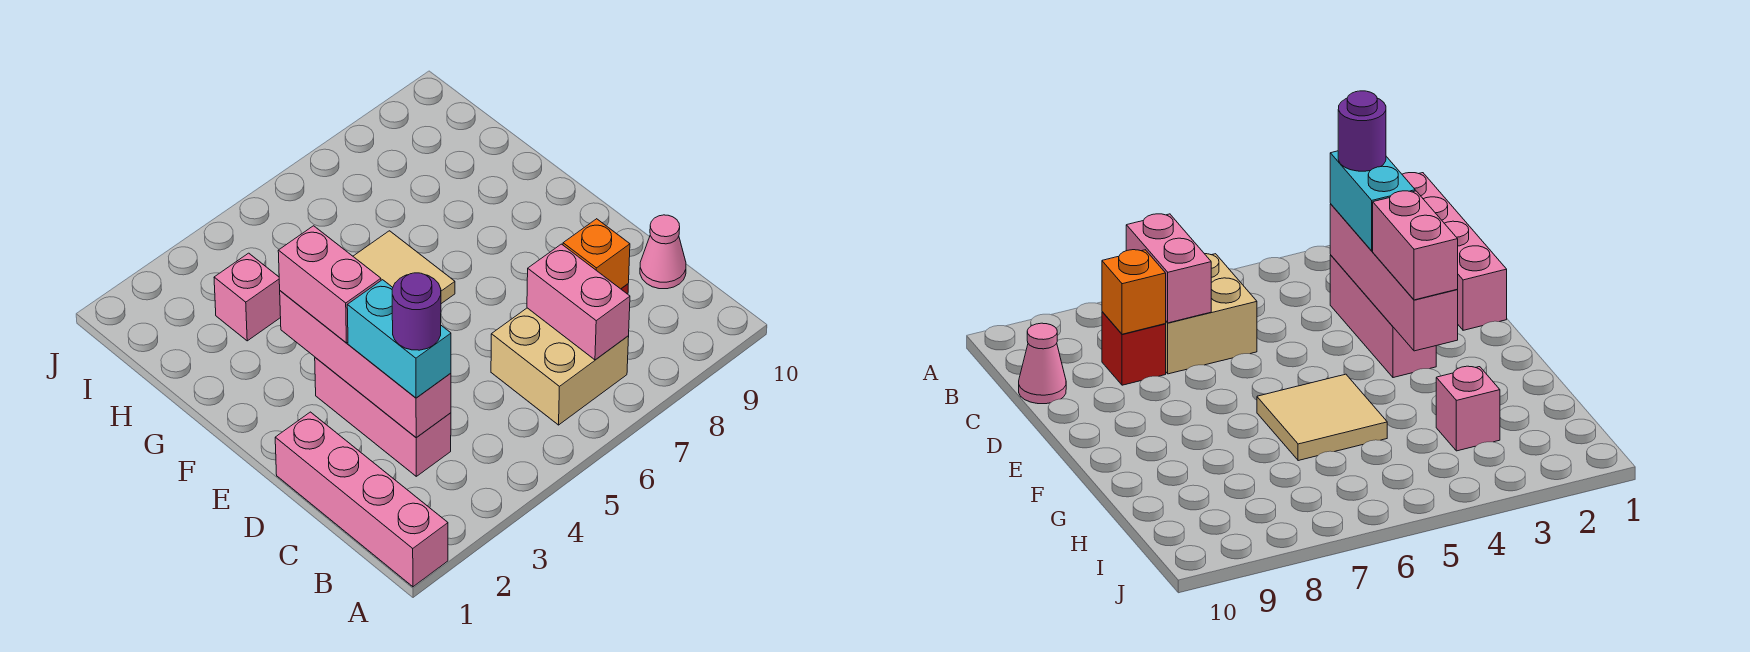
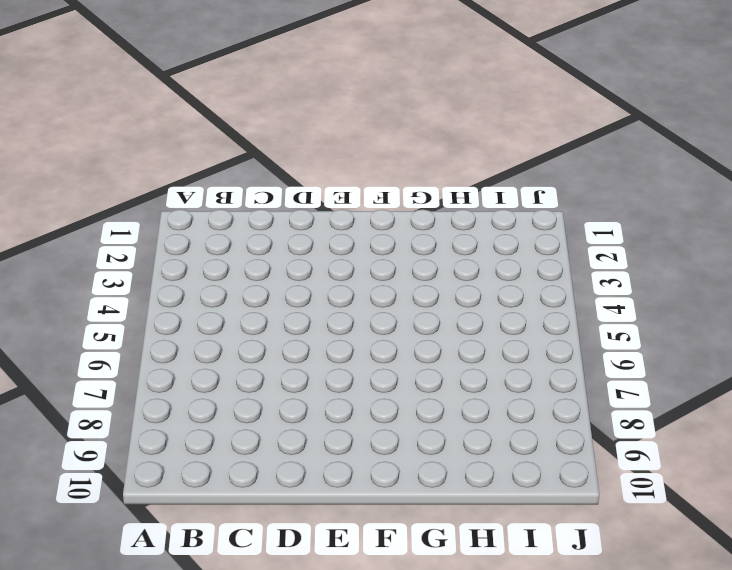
none -> pink 1x4 brick [275,412,448,587]
none -> tan 2x2 brick [491,308,629,425]
none -> pink 1x3 brick [315,357,451,476]

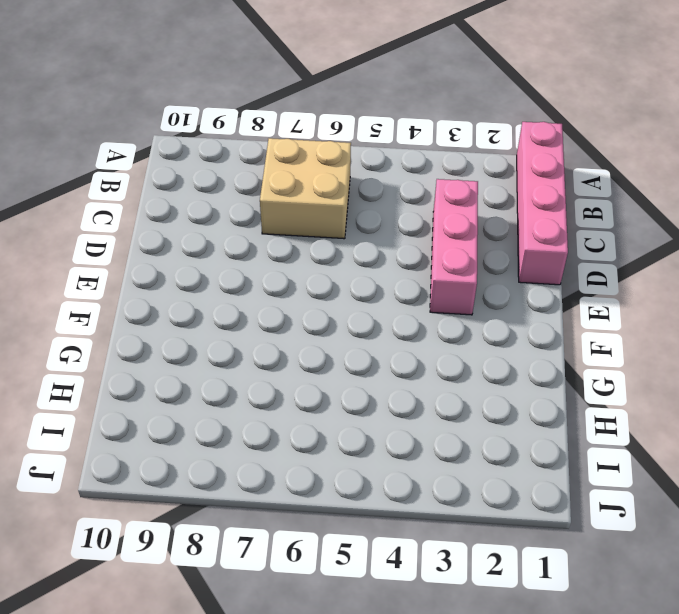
none -> red 1x1 brick [1102,312,1166,385]
none -> pink 1x1 cone [640,215,686,289]
none -> tan 2x2 tile [353,231,455,304]

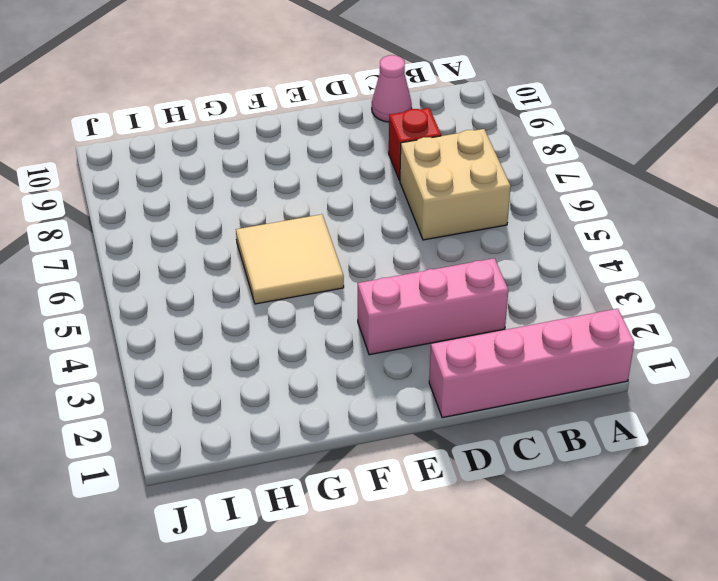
none -> pink 1x1 brick [214,253,281,341]
none -> pink 1x2 brick [527,244,630,360]
none -> pink 1x4 brick [280,291,451,438]

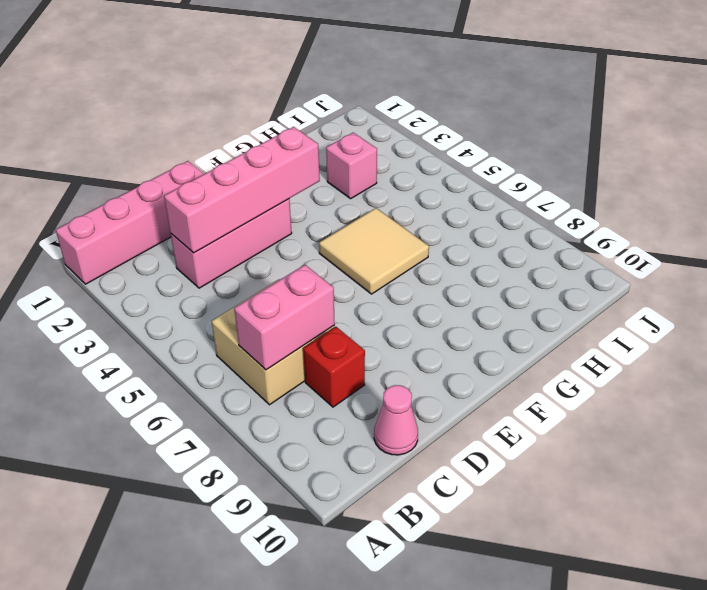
none -> orange 1x1 brick [563,219,630,289]
none -> cyan 1x2 brick [347,280,451,398]
none -> pink 1x2 brick [278,226,381,343]

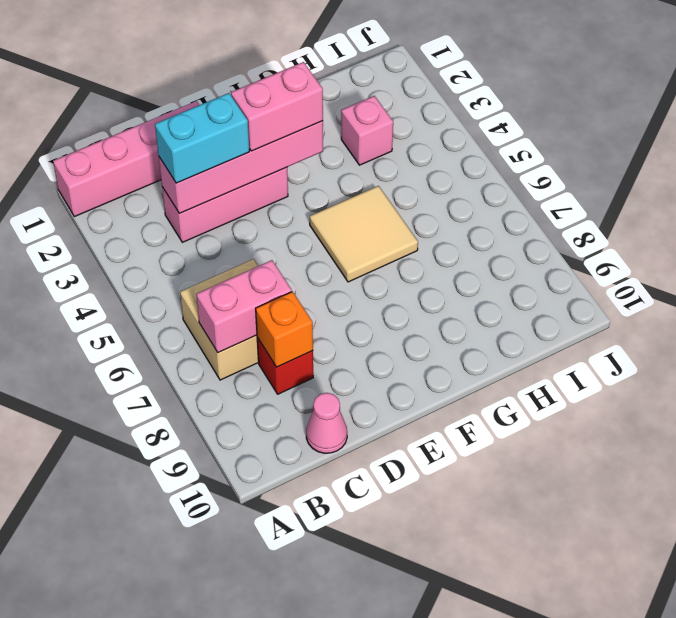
none -> purple 1x1 round brick [392,273,441,350]

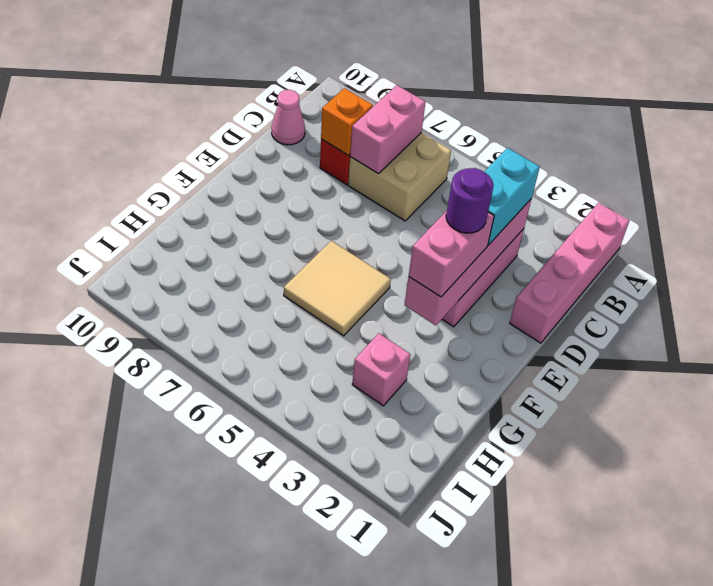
purple 1x1 round brick [446,168,494,233] -> purple 1x1 round brick moved to [392,273,441,350]

